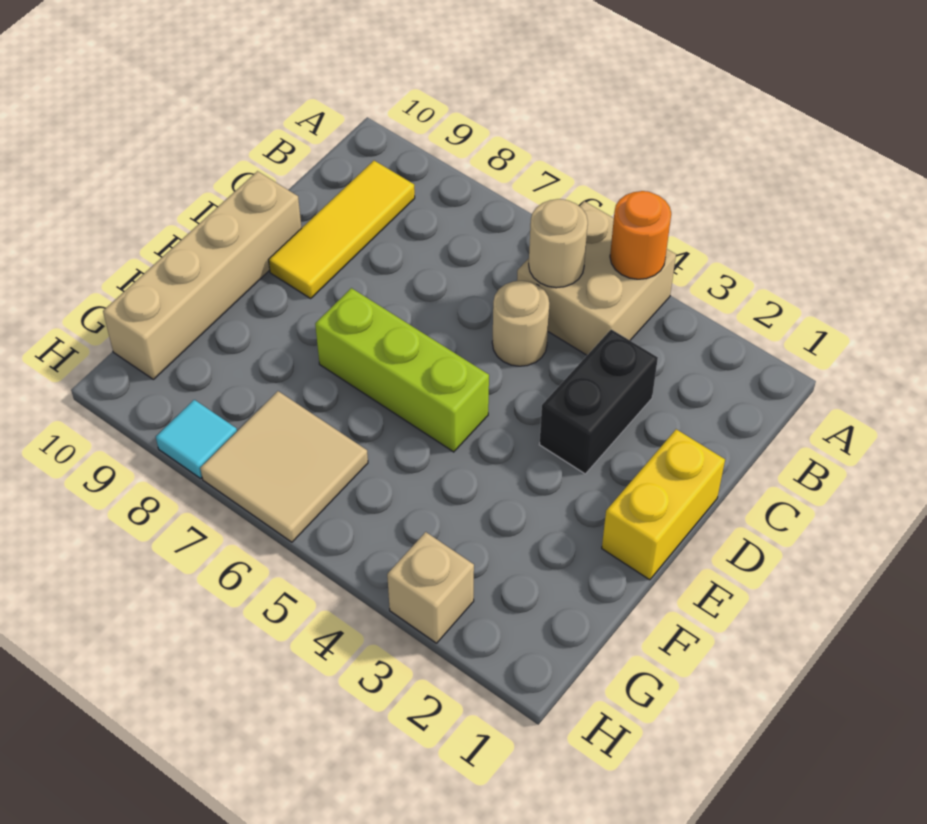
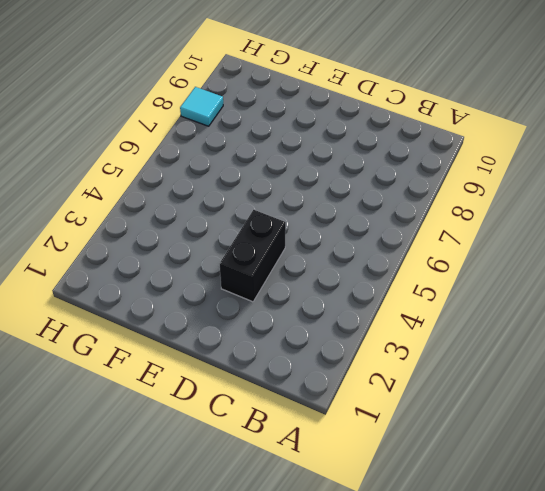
black 1x2 brick [220,210,286,302] -> black 1x2 brick turned to [539,329,658,474]
none -> tan 2x2 brick [517,201,676,355]
none -> yellow 1x3 tile [269,161,415,298]
none -> tan 1x1 round brick [492,281,549,366]

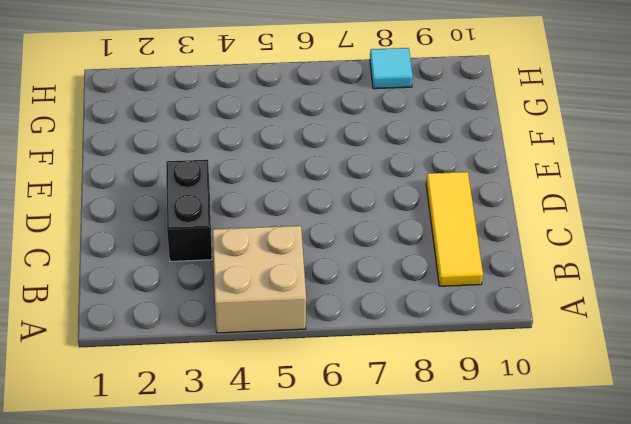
none -> tan 1x1 round brick [492,281,549,366]
none -> yellow 1x2 brick [602,429,725,580]
none -> tan 1x4 brick [103,171,302,379]

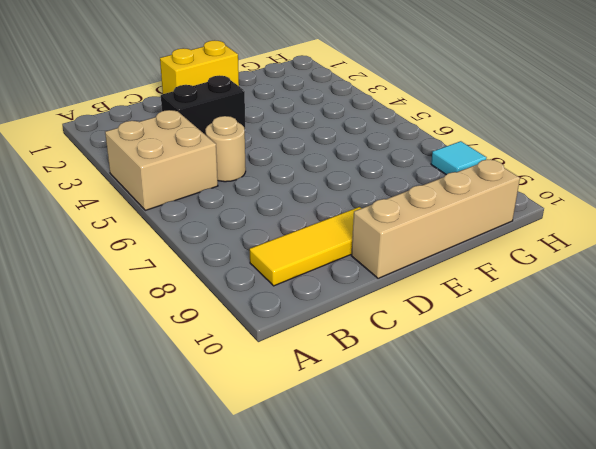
none -> lime 1x3 brick [315,288,489,452]
none -> tan 2x2 tile [200,391,368,542]
none -> tan 1x1 brick [387,532,474,643]

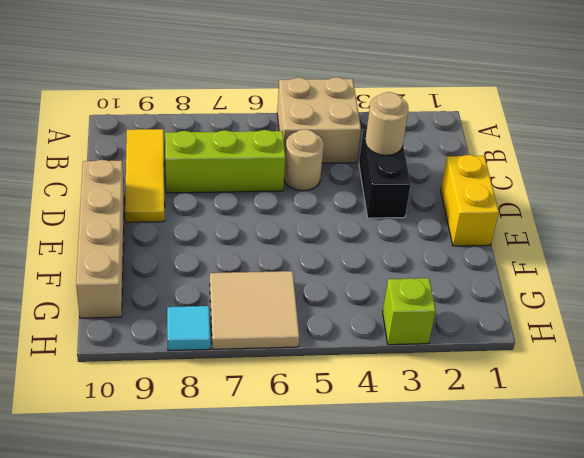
tan 1x1 round brick [365,92,408,155] -> tan 1x1 round brick moved to [529,199,588,288]
lime 1x3 brick [165,130,285,193] -> lime 1x3 brick moved to [315,288,489,452]
lime 1x1 brick [383,278,436,345] -> tan 1x1 brick [387,532,474,643]
none -> orange 1x1 round brick [610,191,671,279]

